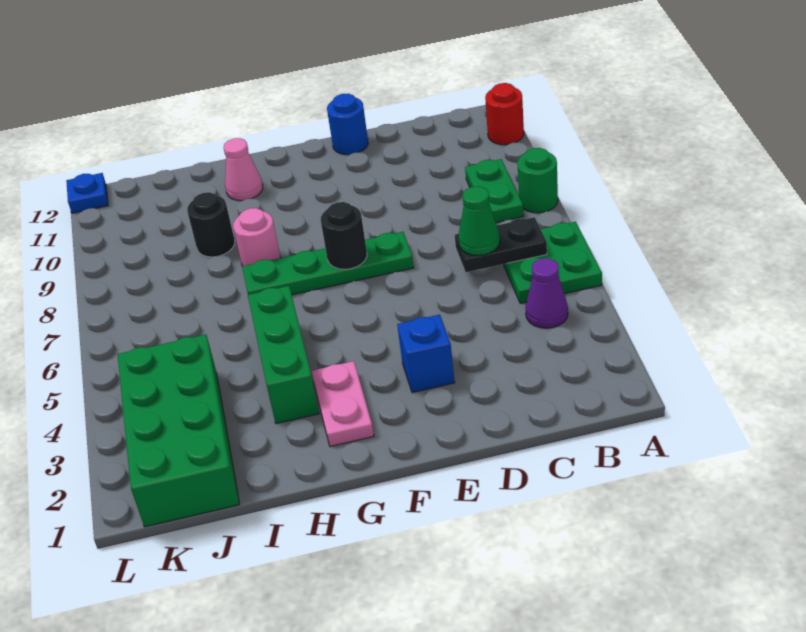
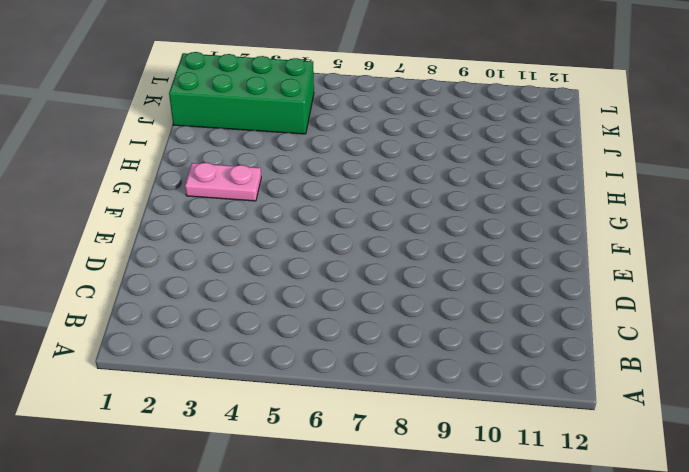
none -> green 2x2 plate [503,222,602,303]
none -> green 1x1 round brick [517,148,558,213]
none -> red 1x1 round brick [485,83,524,145]

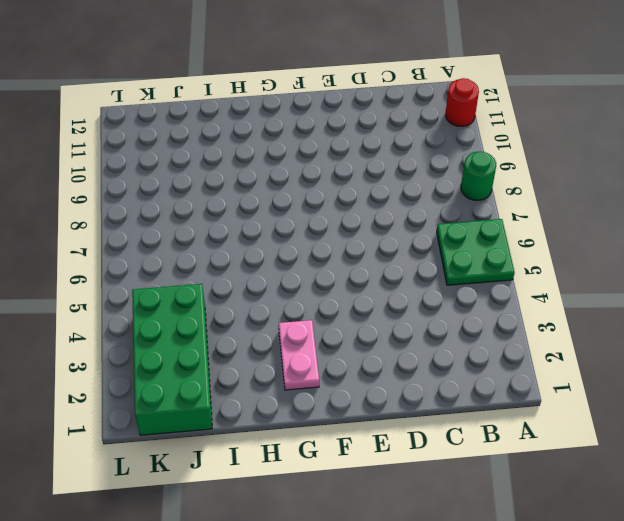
none -> purple 1x1 cone [525,258,568,328]
none -> green 1x2 plate [465,159,524,223]
none -> blue 1x1 brick [397,315,455,393]

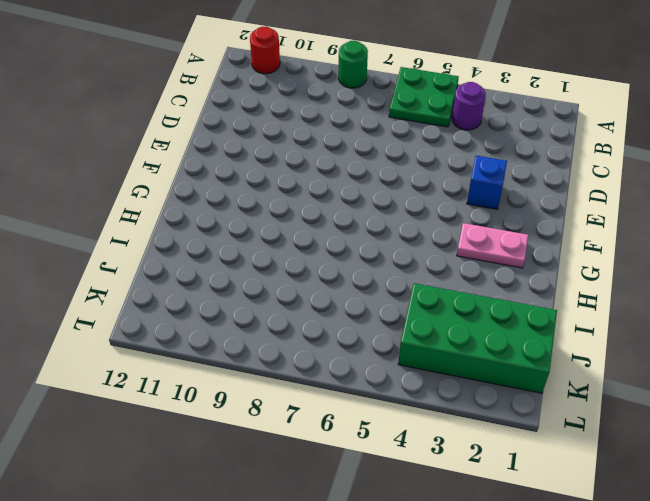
purple 1x1 round brick [452,82,486,130] -> purple 1x1 cone [525,258,568,328]
none -> green 1x2 plate [465,159,524,223]
none -> green 1x4 plate [242,232,414,295]
none -> blue 1x1 round brick [327,94,368,155]

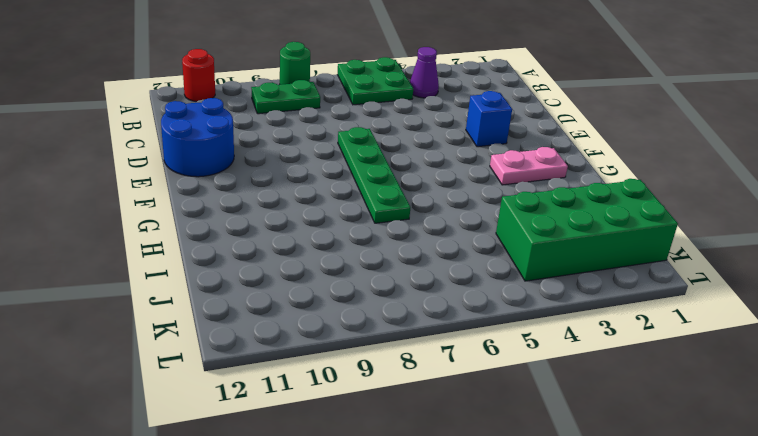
blue 2x2 round brick [161,98,234,177] -> blue 1x1 round brick [327,94,368,155]
none -> green 1x3 brick [248,286,319,424]
none -> pink 1x1 round brick [233,208,280,266]
none -> pink 1x1 cone [223,138,263,201]

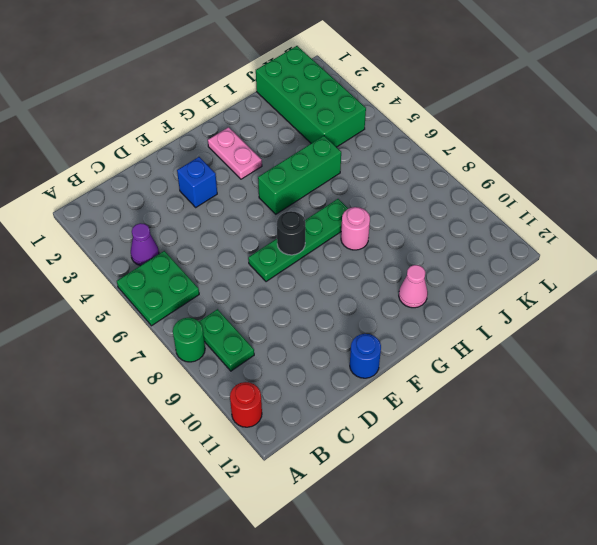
green 1x3 brick [258,136,341,214] -> green 1x3 brick turned to [248,286,319,424]
none -> black 1x1 round brick [187,192,235,257]
none -> blue 1x1 plate [66,173,108,213]
none -> black 1x2 plate [455,217,547,272]

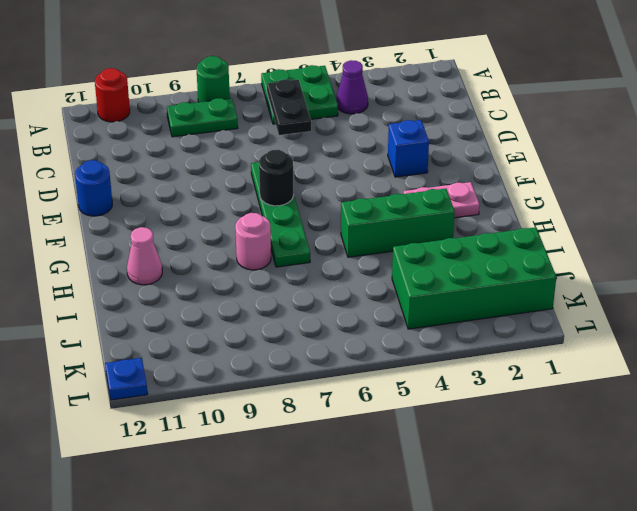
none -> black 1x1 round brick [187,192,235,257]
none -> green 1x1 cone [458,186,500,256]

